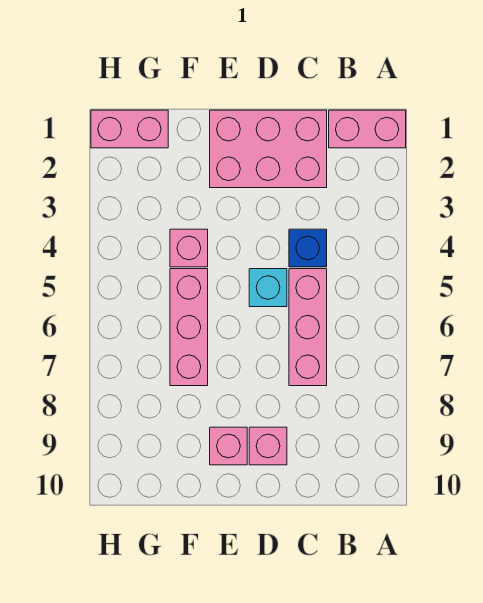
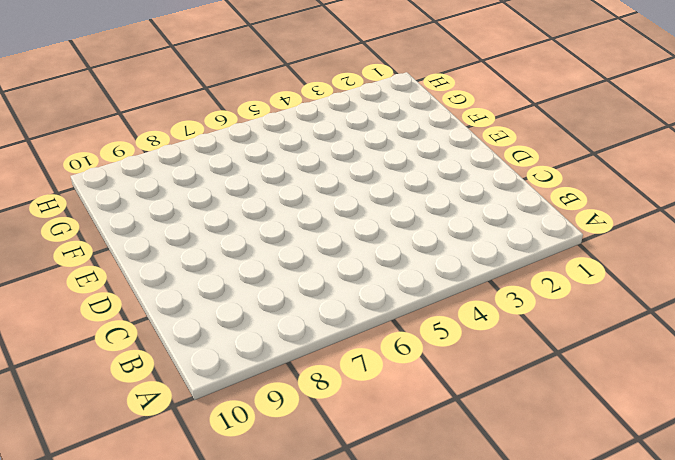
none -> pink 1x2 brick [329,110,406,148]
none -> pink 2x3 brick [210,110,327,188]

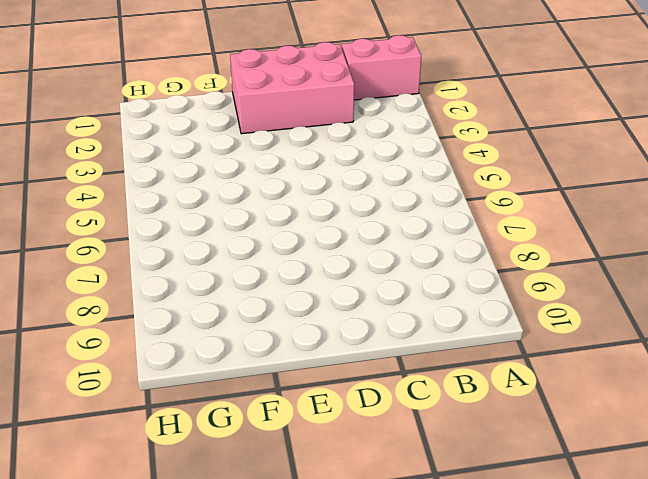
none -> blue 1x1 brick [289,229,327,267]
none -> pink 1x3 brick [289,269,327,386]

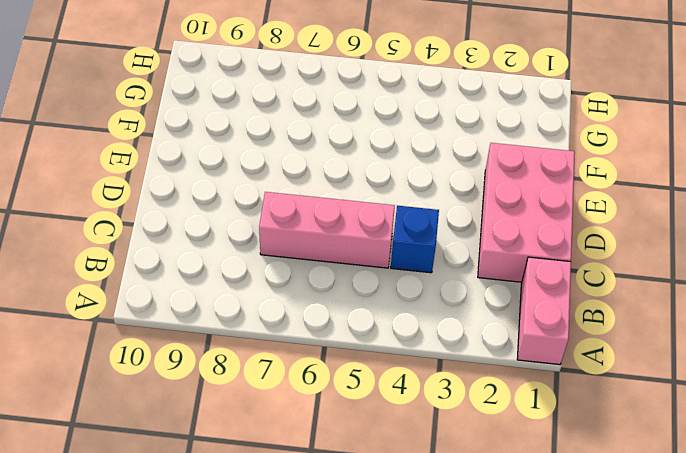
none -> cyan 1x1 brick [249,269,287,307]
none -> pink 1x1 brick [249,427,287,465]

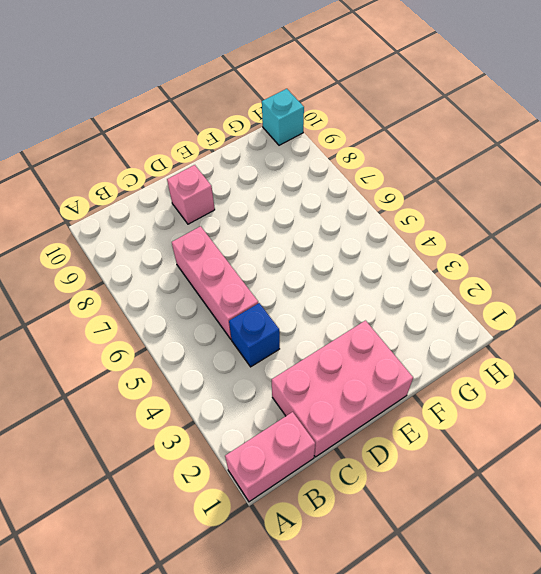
cyan 1x1 brick [262,89,304,145] -> cyan 1x1 brick moved to [249,269,287,307]
none -> pink 1x1 brick [210,427,247,465]
none -> pink 1x1 brick [170,229,208,267]

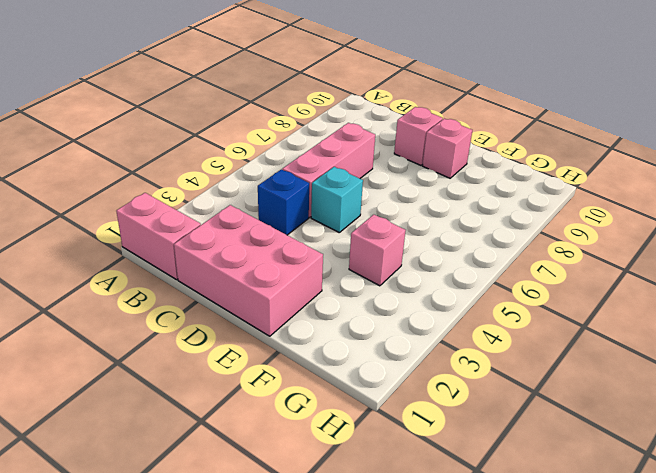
none -> pink 1x3 brick [170,269,208,386]
none -> pink 1x2 brick [91,110,168,148]

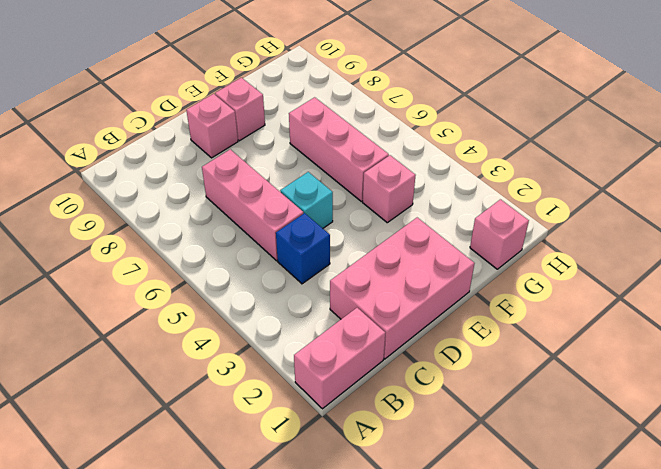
pink 1x1 brick [470,199,529,269] -> pink 1x2 brick [91,110,168,148]

